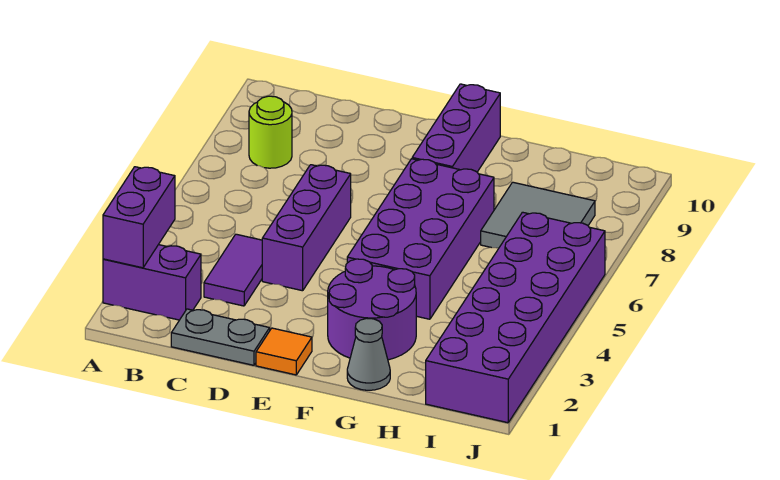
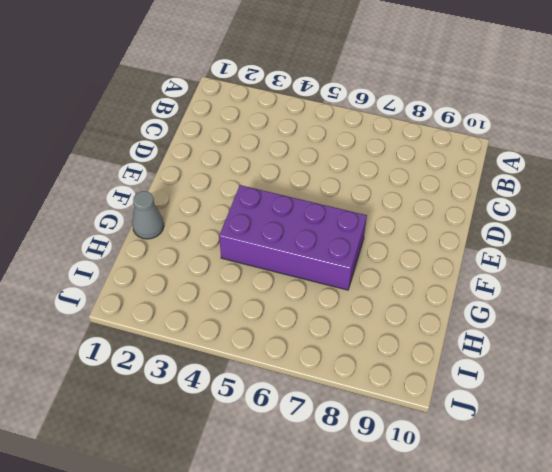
none -> purple 1x2 brick [103,245,201,320]
none -> lime 1x1 round brick [249,96,292,168]
none -> grey 1x2 plate [171,309,270,365]

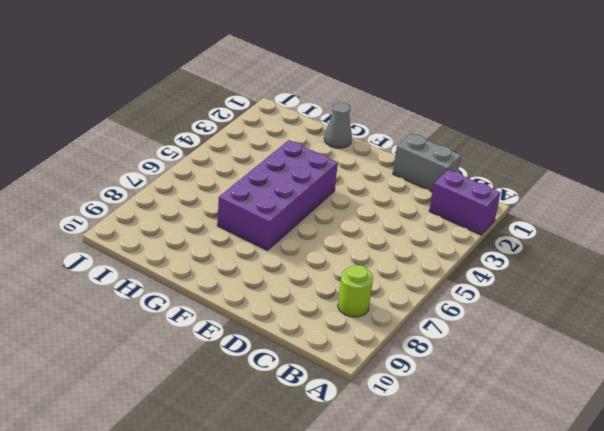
grey 1x2 brick [393,133,461,192] -> grey 1x2 plate [171,309,270,365]
none -> purple 1x2 tile [204,234,262,306]
none -> purple 1x3 brick [262,165,351,291]
none -> orange 1x1 tile [256,328,312,375]

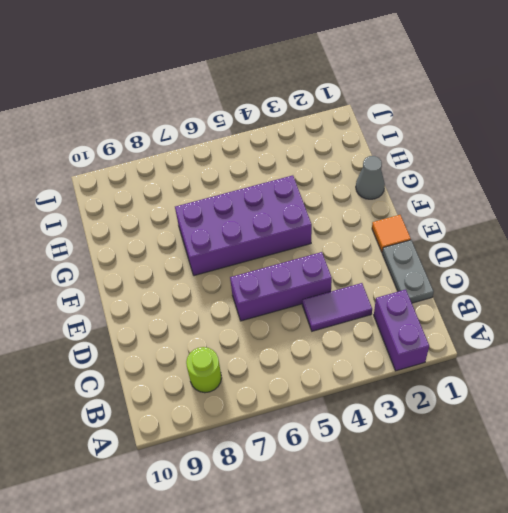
none -> purple 2x2 round brick [328,259,416,360]
none -> purple 1x3 brick [412,84,500,172]
none -> grey 2x2 tile [481,182,595,248]

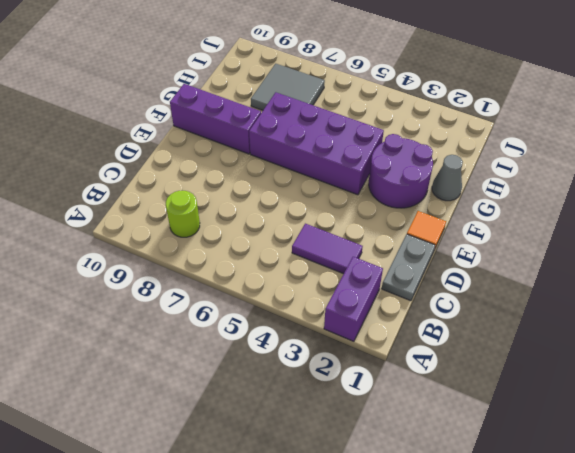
none -> purple 1x3 brick [262,165,351,291]
none -> purple 2x6 brick [426,212,605,423]
none -> purple 1x2 brick [103,167,175,268]

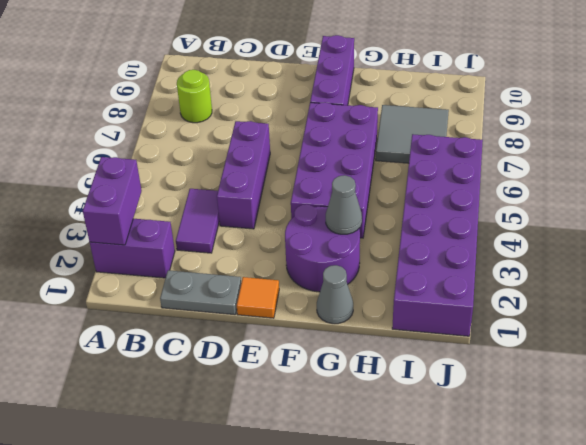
grey 1x1 cone [326,175,362,234] -> none

